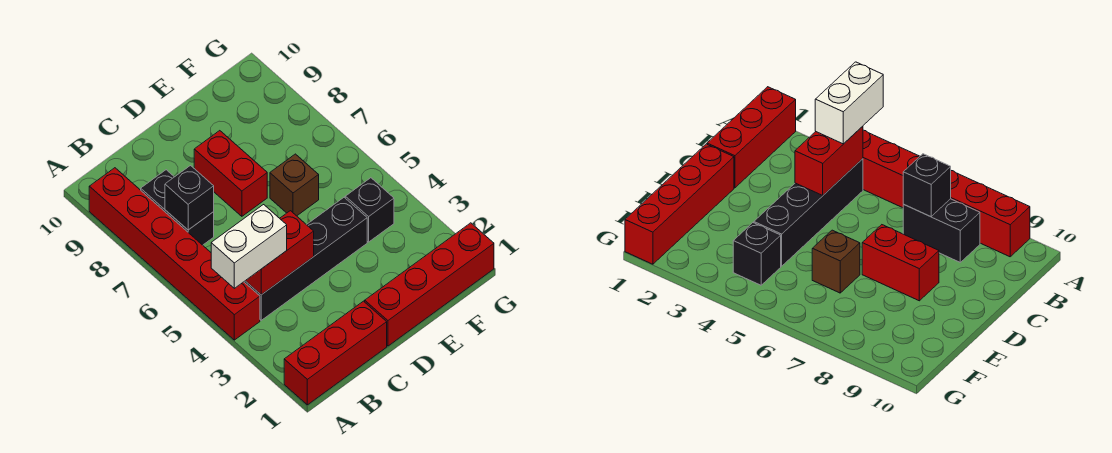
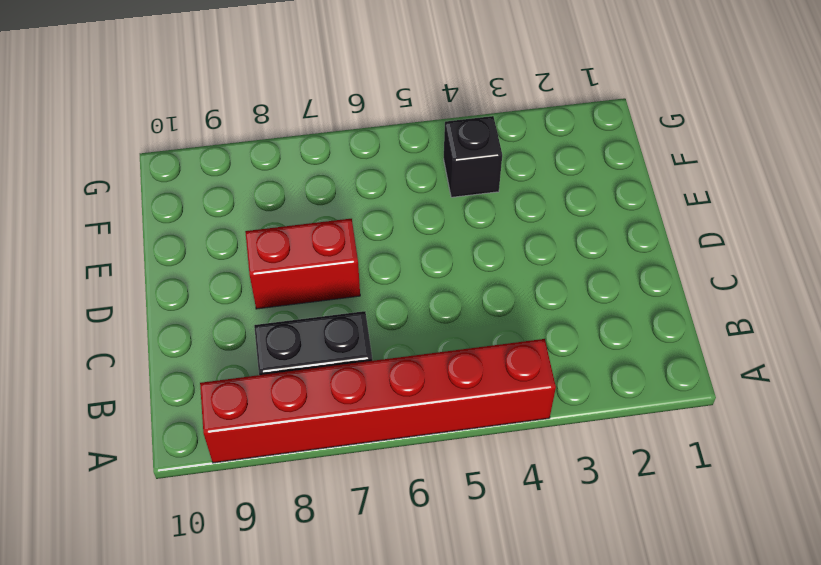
none -> red 1x3 brick [284,301,387,405]
none -> black 1x4 brick [244,197,367,320]

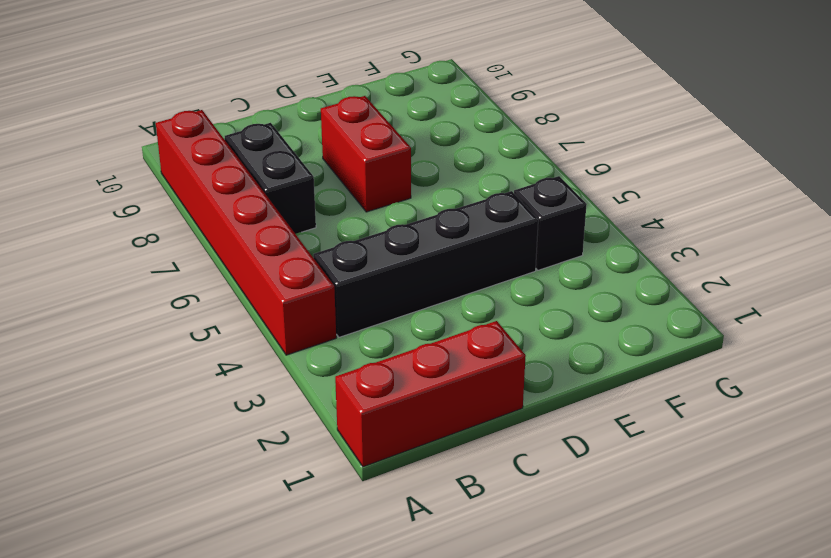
none -> red 1x4 brick [365,223,494,346]
none -> brown 1x1 brick [270,154,319,216]

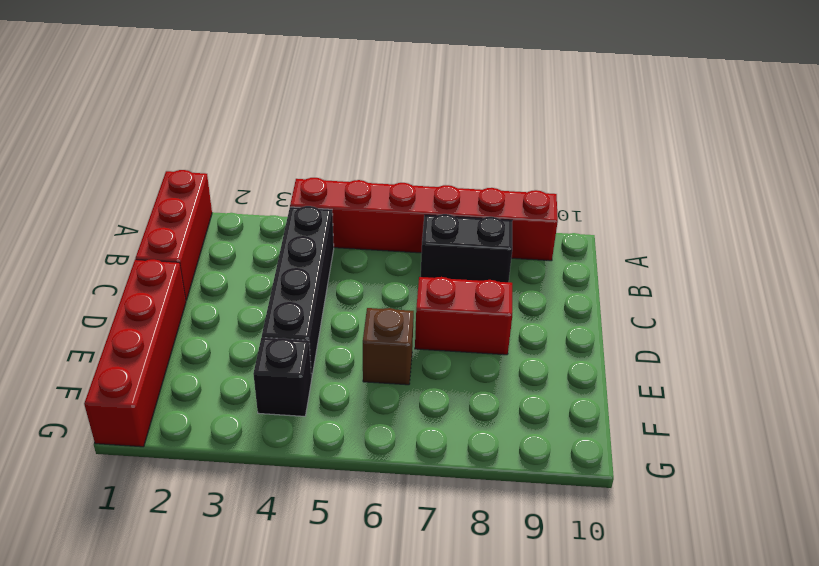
none -> red 1x2 brick [246,211,314,295]
none -> black 1x1 brick [165,166,214,230]

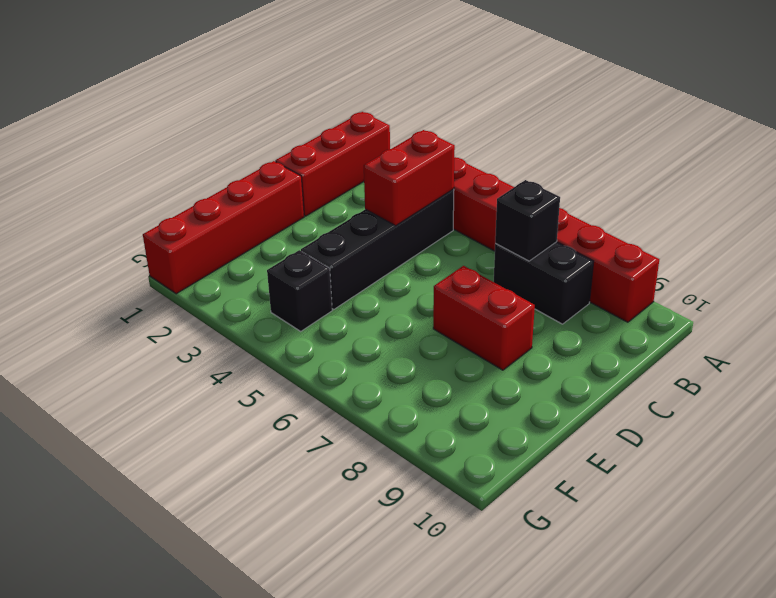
none -> brown 1x1 brick [270,154,319,216]
none -> white 1x2 brick [211,205,287,288]

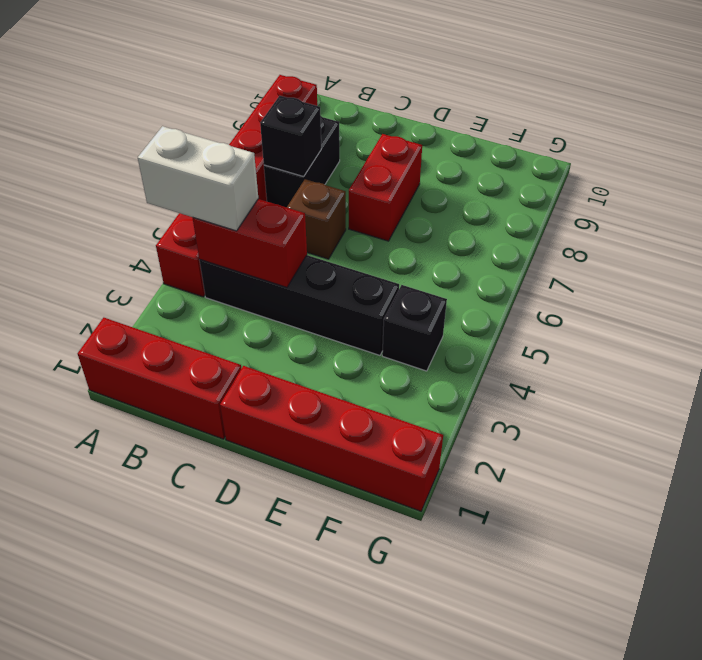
brown 1x1 brick [287,179,346,259] -> brown 1x1 brick moved to [270,154,319,216]

